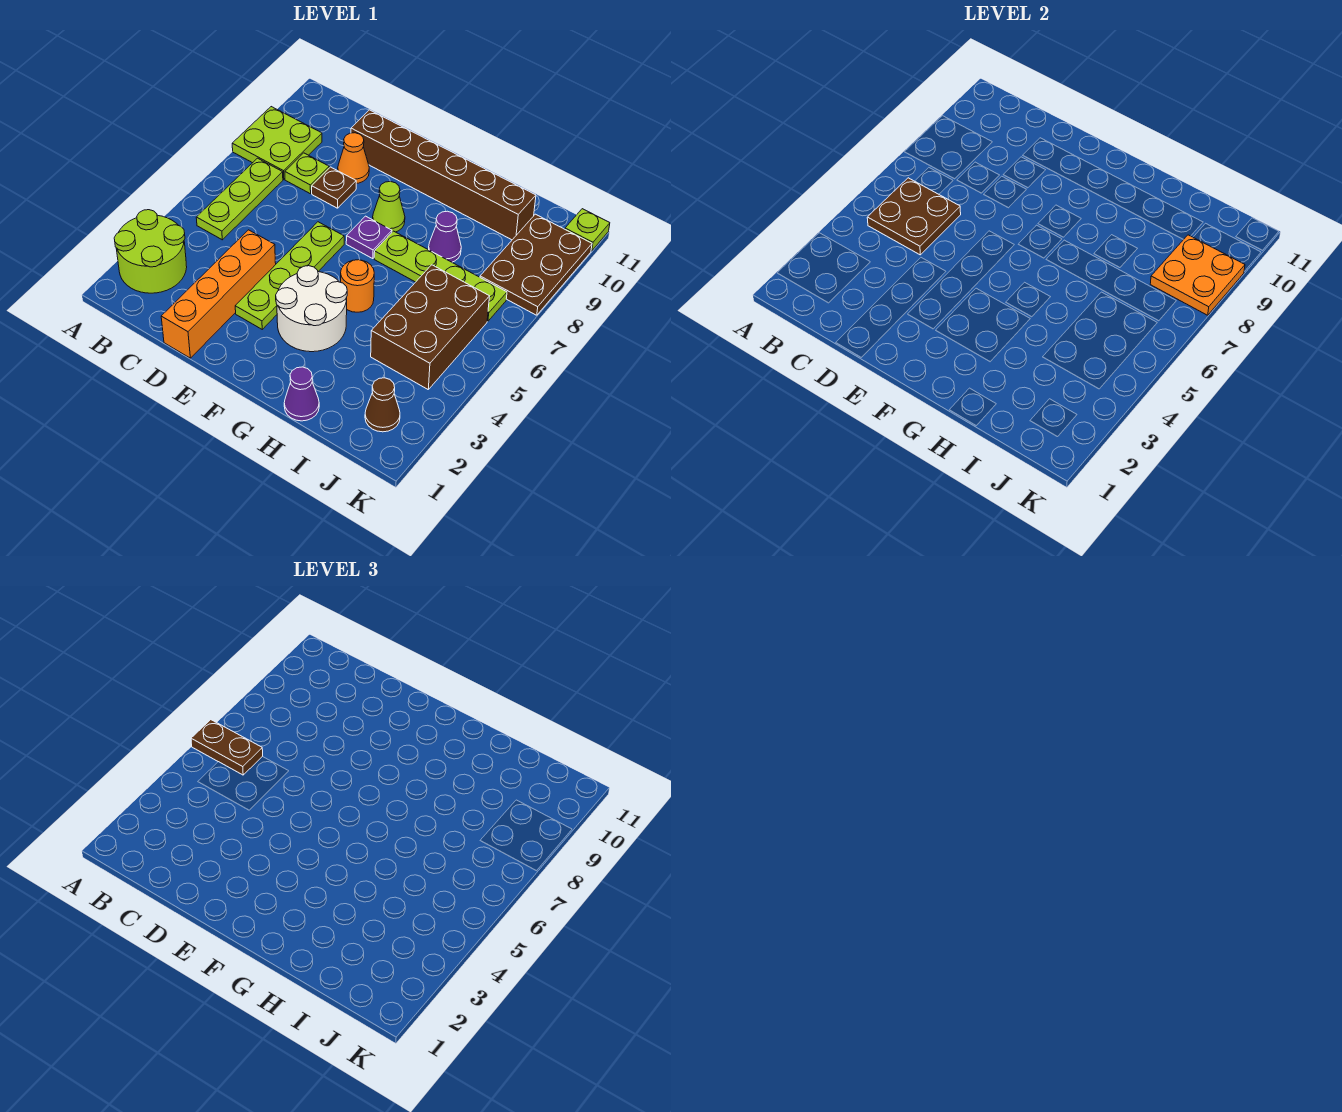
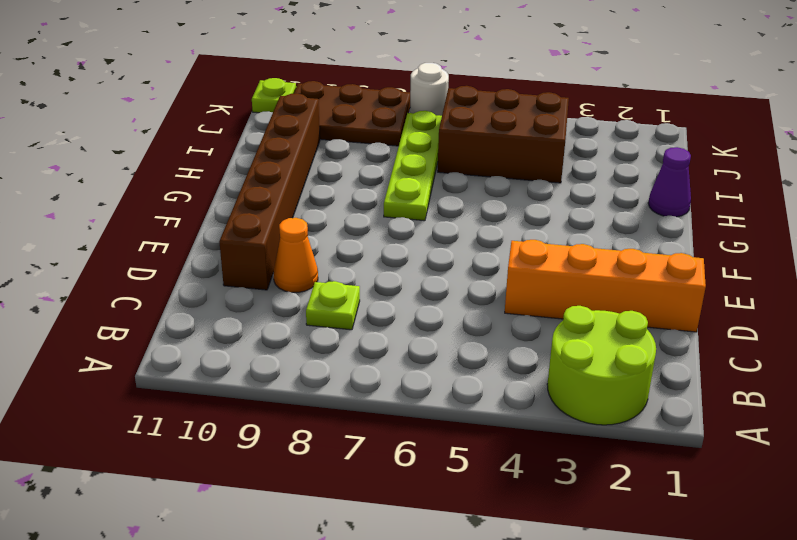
white 1x1 round brick [410,63,449,116] -> none
none -> lime 2x2 plate [232,107,322,179]
none -> lime 1x3 plate [196,158,283,240]
none -> brown 1x1 plate [312,167,356,208]

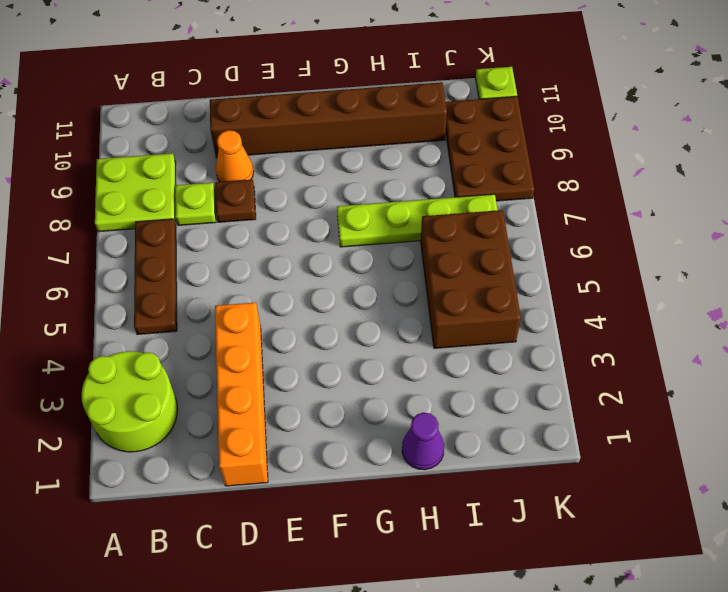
brown 1x3 plate [134,219,177,335] -> lime 1x3 plate [196,158,283,240]
none -> lime 1x4 plate [235,222,344,329]
none -> white 2x2 round brick [276,266,347,352]
none -> purple 1x1 plate [346,216,392,259]

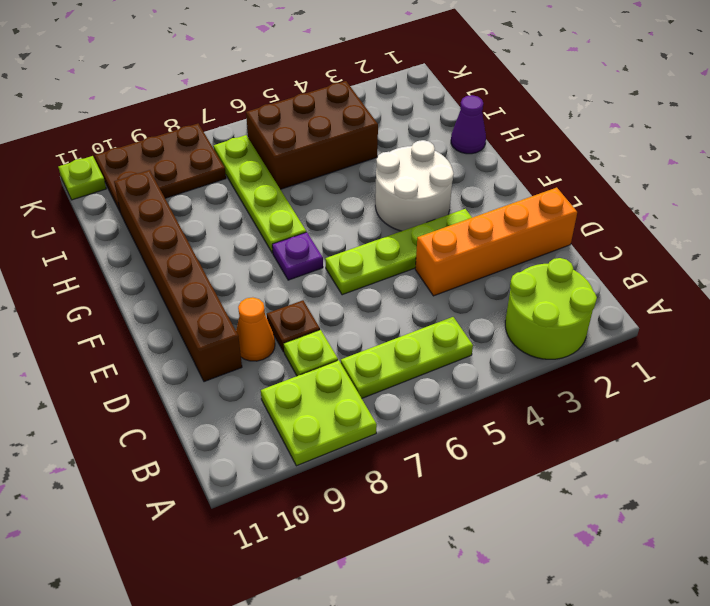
none -> lime 1x1 cone [373,182,405,232]
none -> orange 1x1 round brick [341,260,374,312]
none -> purple 1x1 cone [429,211,461,262]

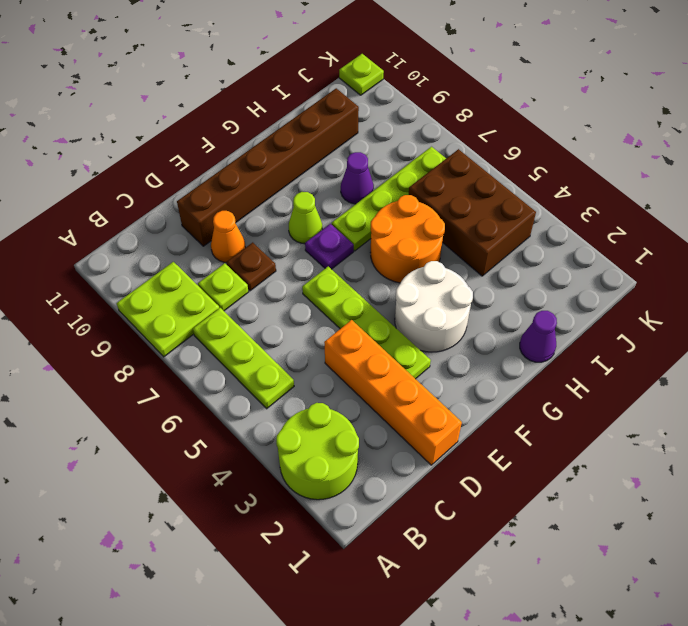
orange 2x2 round brick [371,195,445,283] -> orange 1x1 round brick [341,260,374,312]
none -> brown 1x1 cone [365,378,400,432]
none -> brown 2x3 plate [480,214,592,315]
none -> brown 2x2 plate [867,178,961,255]

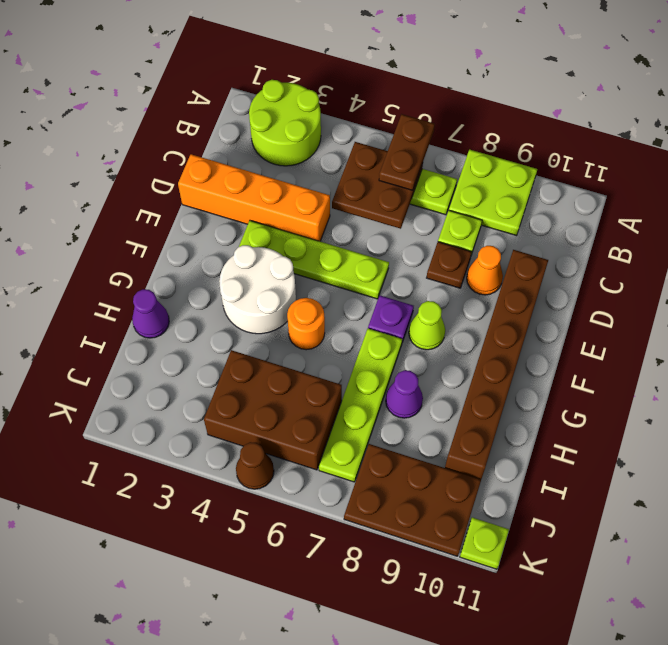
brown 1x1 cone [236,442,274,489] -> brown 1x1 cone moved to [365,378,400,432]
none -> orange 2x2 plate [1150,235,1245,315]

